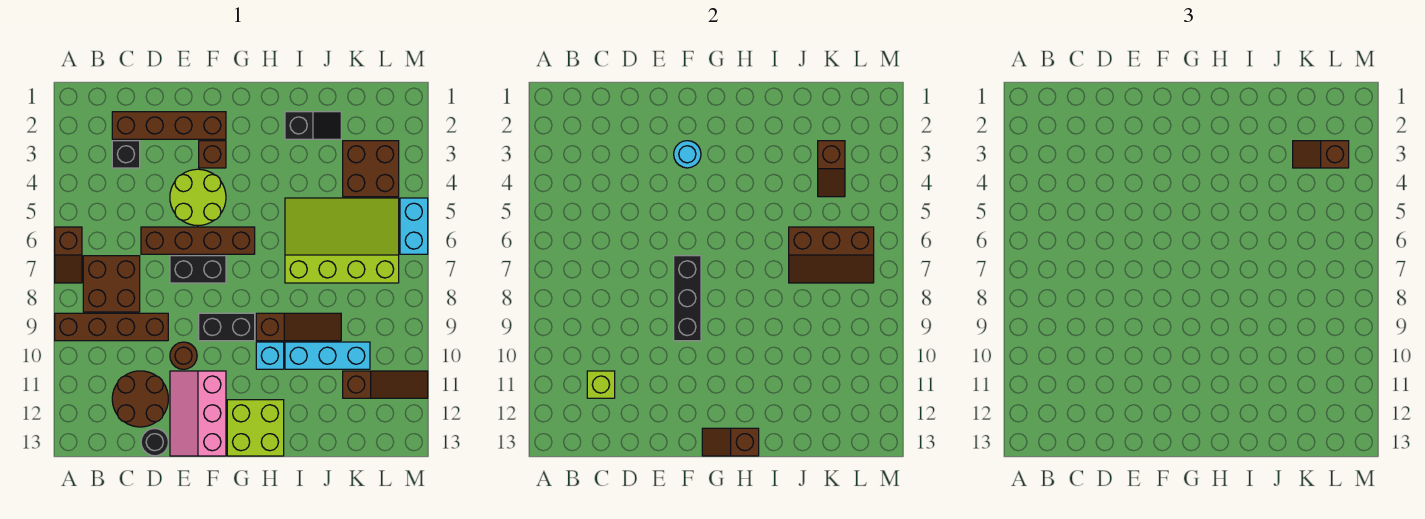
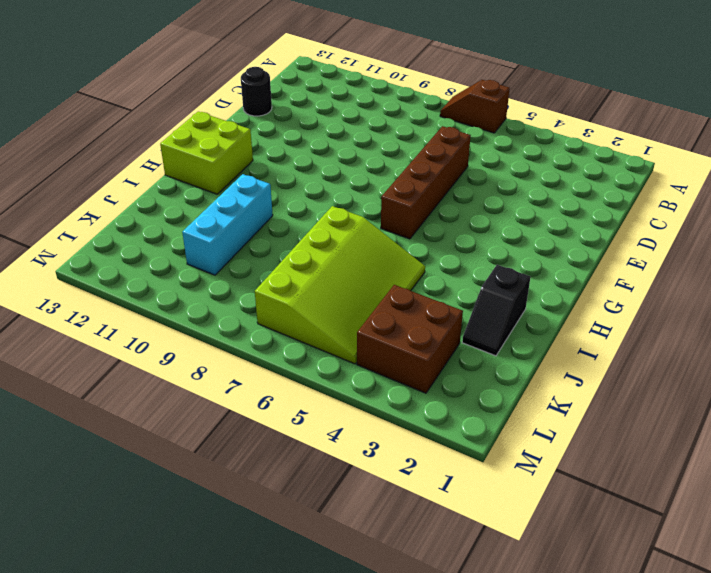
none -> brown 1x4 brick [55,313,168,341]
none -> brown 2x2 brick [83,256,140,312]
none -> brown 1x4 brick [112,112,226,139]
none -> black 1x1 brick [112,141,140,168]

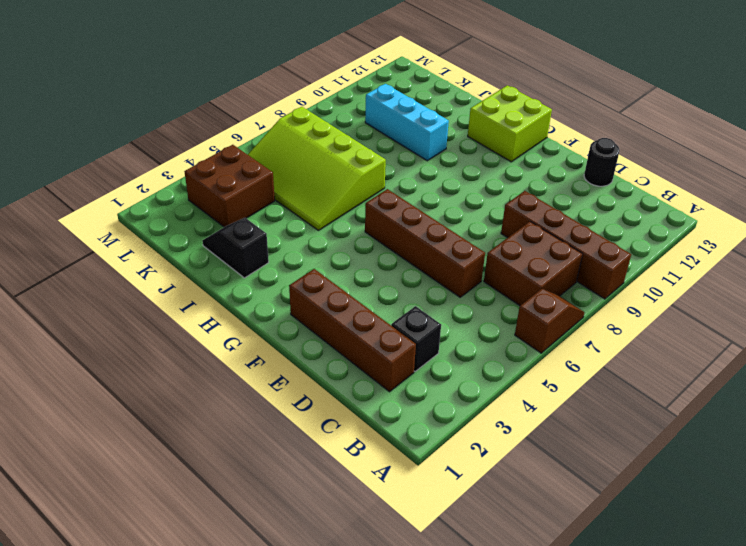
none -> brown 2x2 round brick [112,371,168,427]
none -> lime 2x2 round brick [170,169,226,226]
none -> black 1x2 brick [170,256,226,283]
none -> brown 1x1 round brick [170,342,197,369]

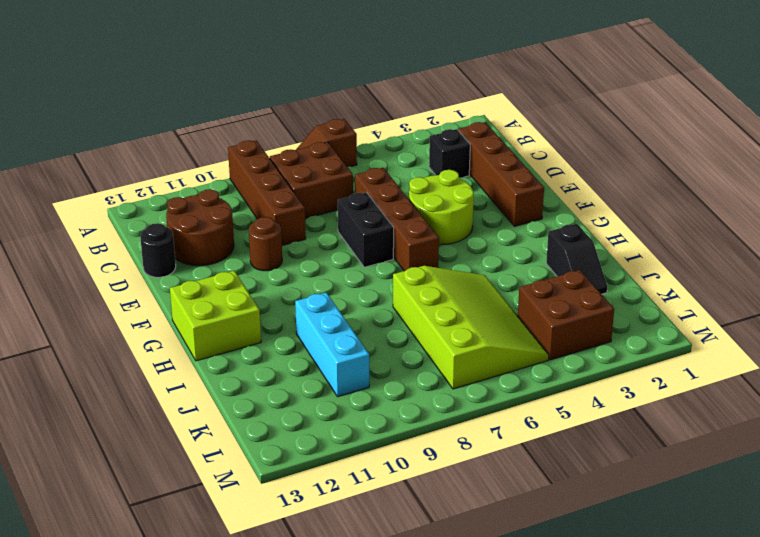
none -> pink 2x3 slope [170,371,226,456]
none -> brown 1x1 brick [199,141,226,168]
none -> black 1x2 brick [199,313,255,341]
none -> brown 1x3 slope [256,313,341,341]

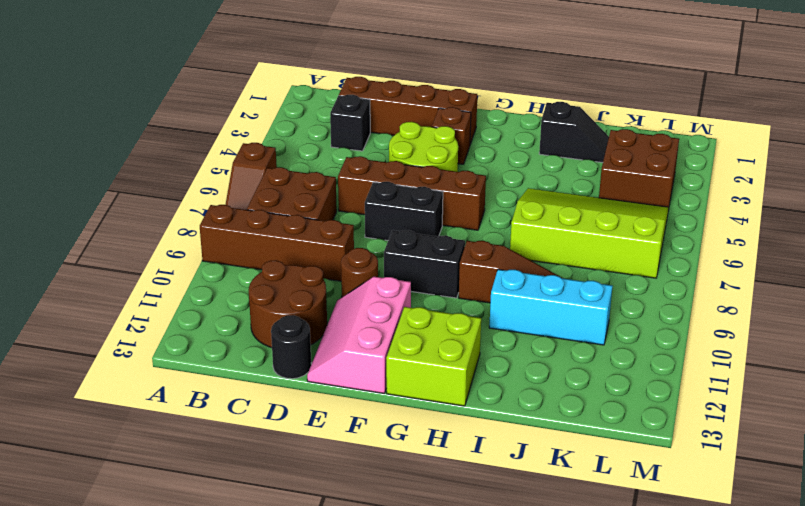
none -> cyan 1x1 brick [256,342,284,369]
none -> brown 1x3 slope [343,371,428,398]
none -> cyan 1x2 brick [400,198,428,254]
none -> lime 1x1 brick [587,371,615,398]

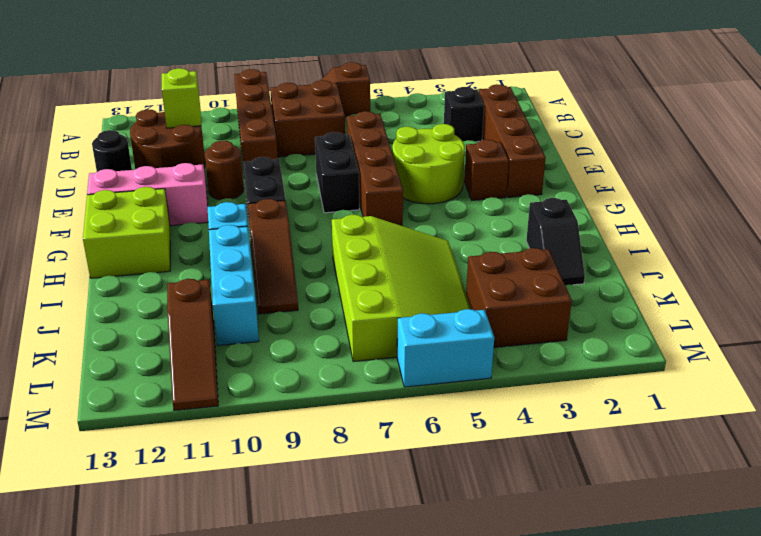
none -> cyan 1x1 round brick [674,141,701,168]
none -> black 1x3 brick [674,256,701,341]
none -> brown 1x2 slope [702,428,759,456]
none -> brown 2x3 slope [789,227,874,283]

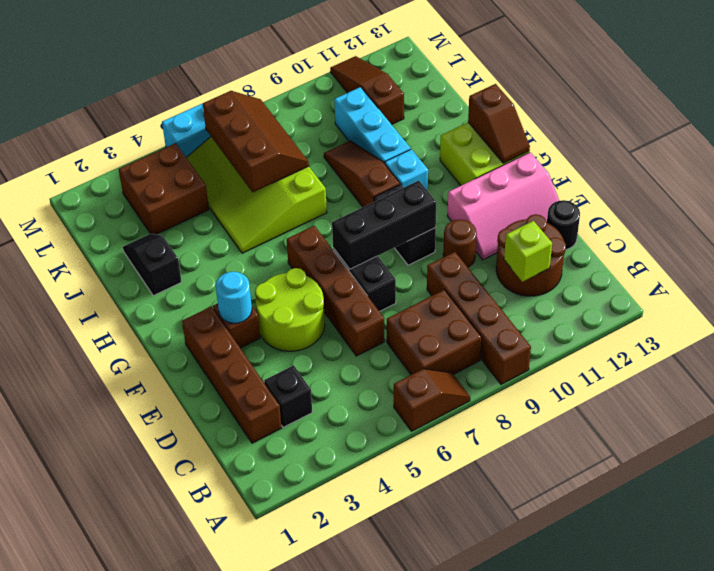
none -> brown 1x2 slope [818,141,845,197]
none -> brown 1x2 slope [1293,141,1349,168]

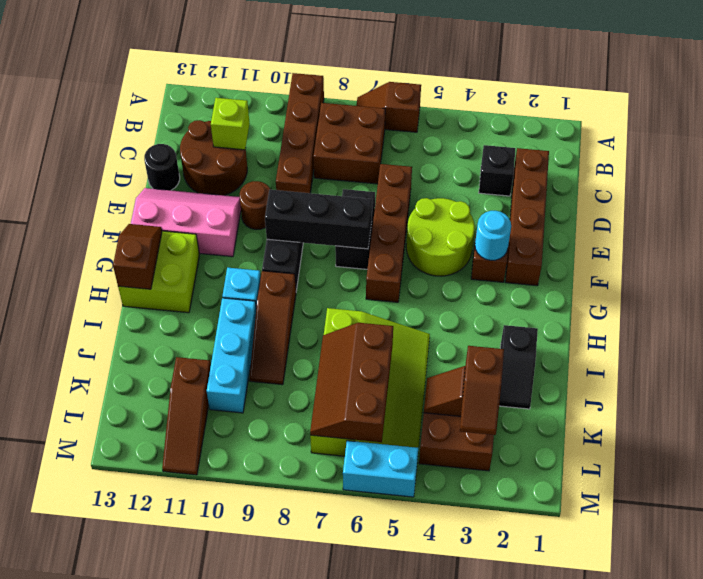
brown 1x2 slope [460,346,504,435] -> brown 1x2 slope turned to [1293,141,1349,168]

